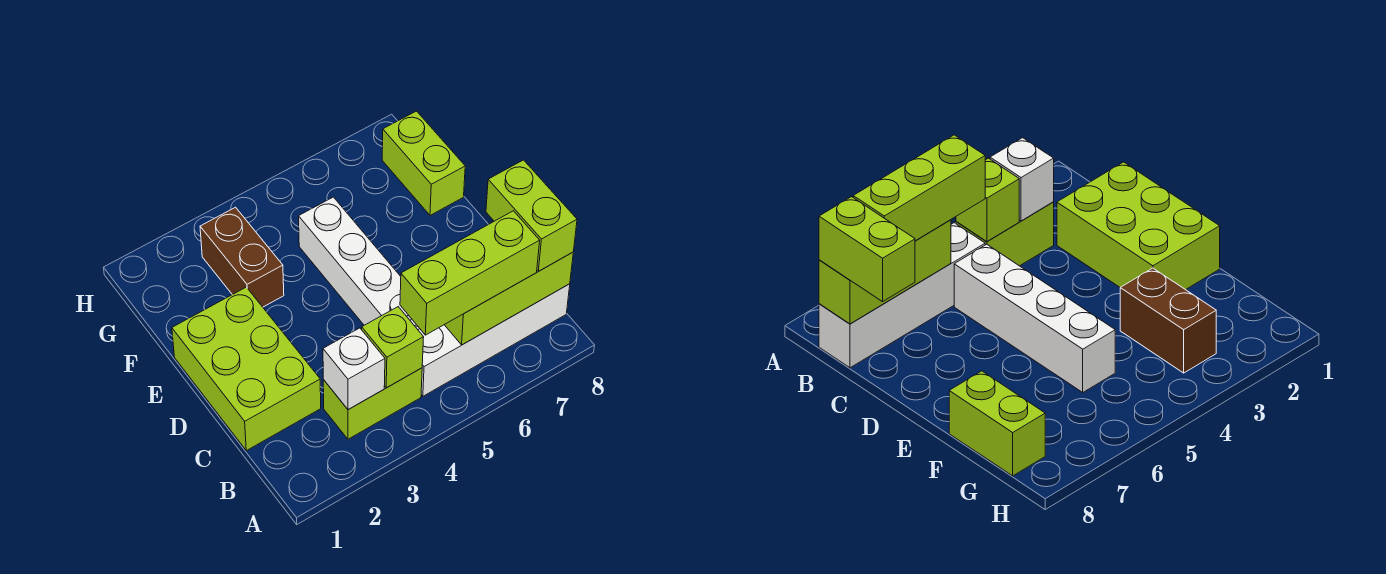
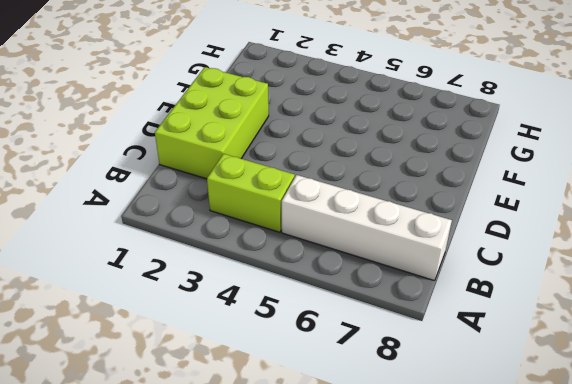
none -> white 1x4 brick [299,197,418,327]
none -> brown 1x2 brick [200,207,284,307]

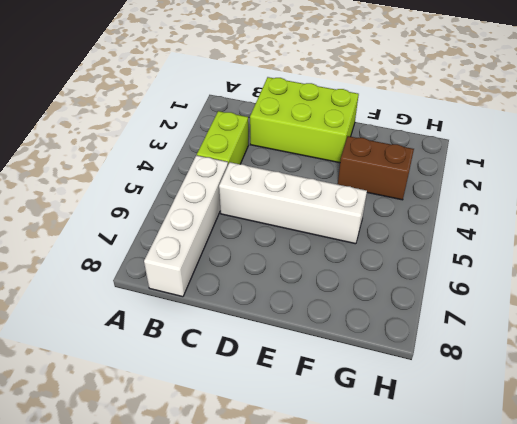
none -> lime 1x2 brick [382,111,465,215]
none -> white 1x1 brick [323,328,385,410]

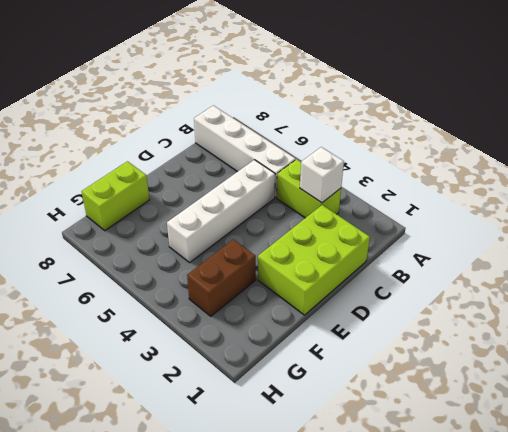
none -> lime 1x1 brick [362,307,424,388]
none -> lime 1x3 brick [445,252,573,345]

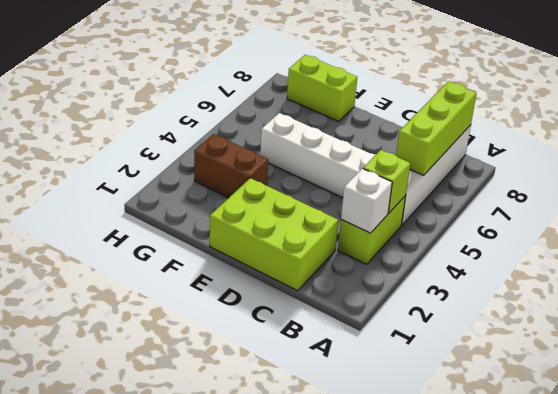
none -> lime 1x3 brick [400,211,540,335]
none -> lime 1x2 brick [486,160,577,271]

